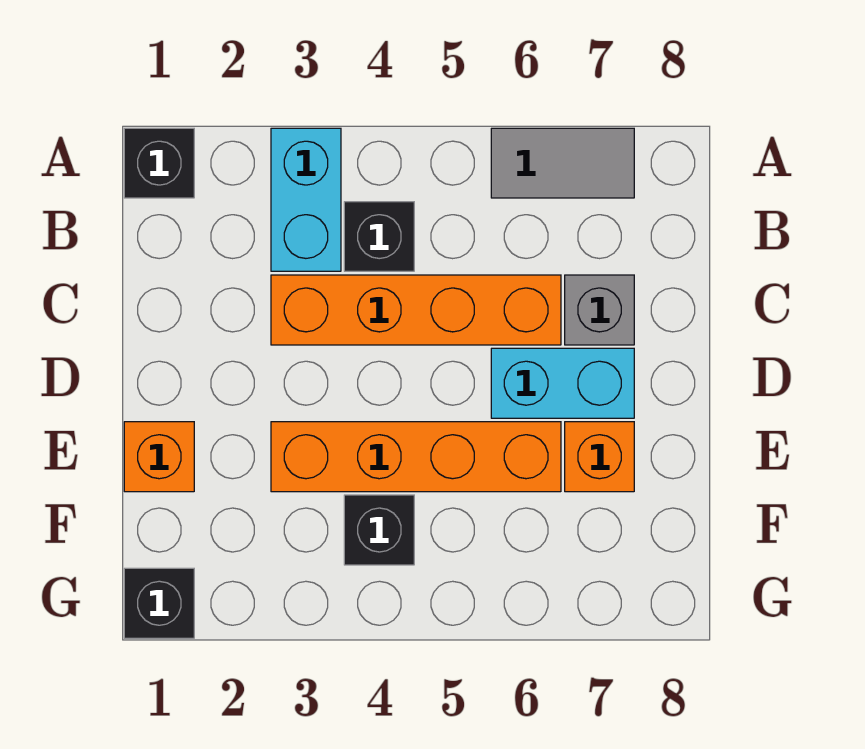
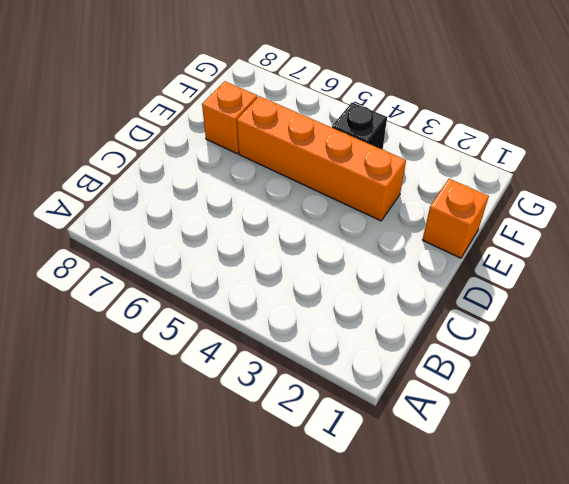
none -> black 1x1 brick [124,128,194,198]
none -> cyan 1x2 brick [271,128,341,271]
none -> grey 1x2 tile [491,128,634,198]

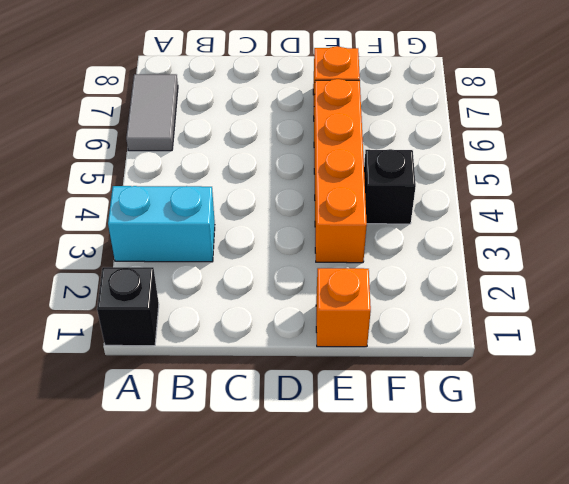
none -> black 1x1 brick [344,202,414,271]
none -> orange 1x4 brick [271,275,561,345]
none -> grey 1x1 brick [565,275,634,345]

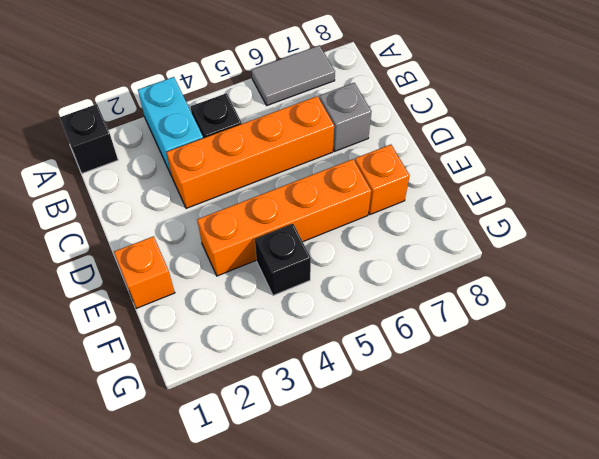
none -> cyan 1x2 brick [491,348,634,418]
none -> black 1x1 brick [124,568,194,638]

